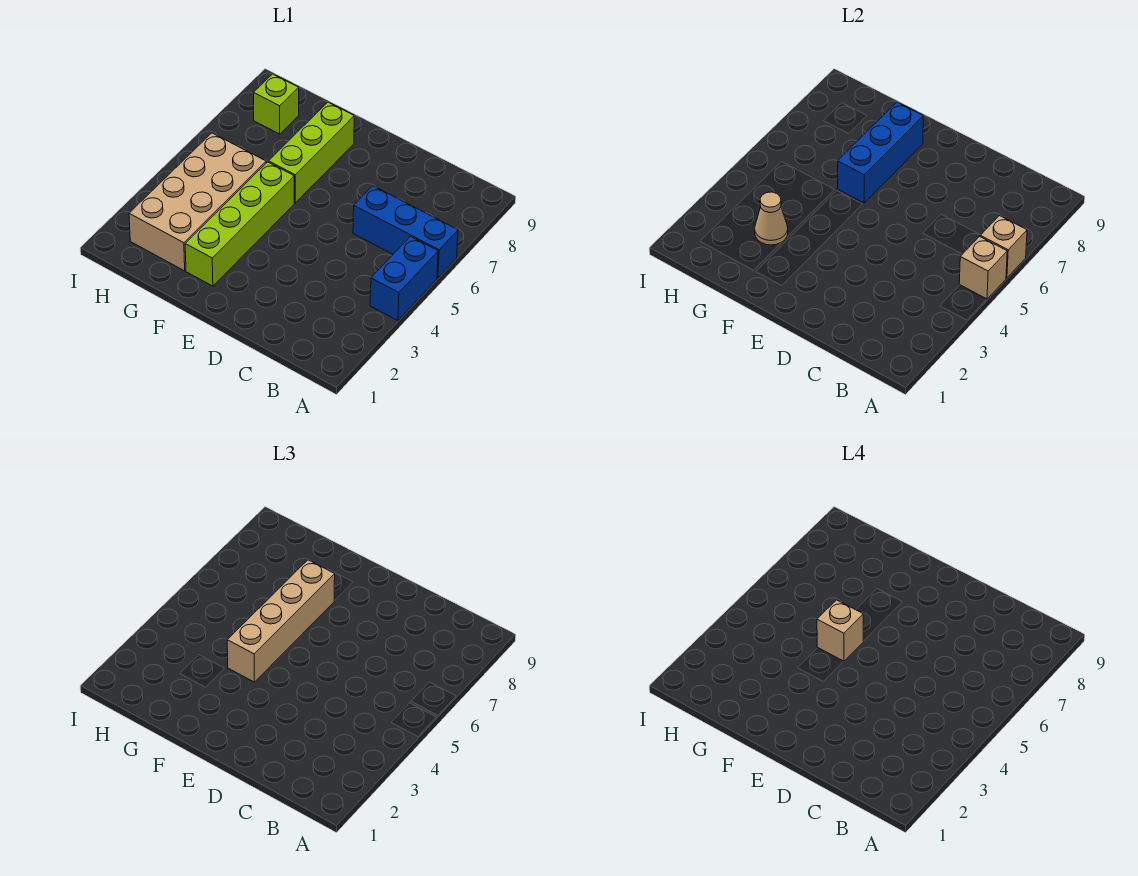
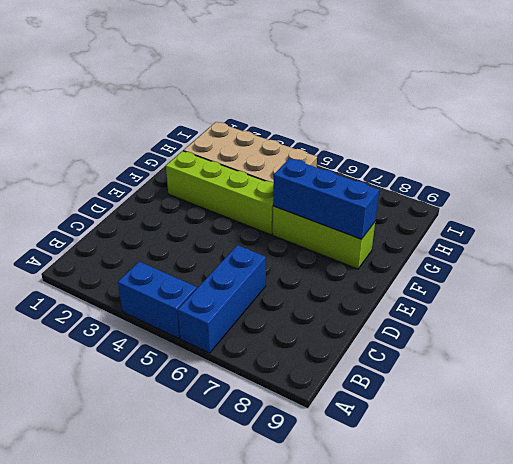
none -> lime 1x1 brick [254,74,299,134]
none -> tan 1x1 brick [959,237,1007,299]
none -> tan 1x1 brick [980,216,1027,278]

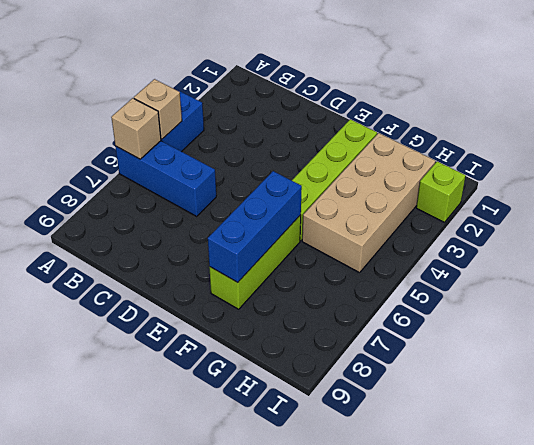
lime 1x1 brick [416,161,466,222] -> lime 1x1 brick moved to [254,74,299,134]
none -> tan 1x1 cone [755,192,788,245]
none -> tan 1x4 brick [227,560,335,682]
none -> tan 1x1 brick [817,600,863,661]

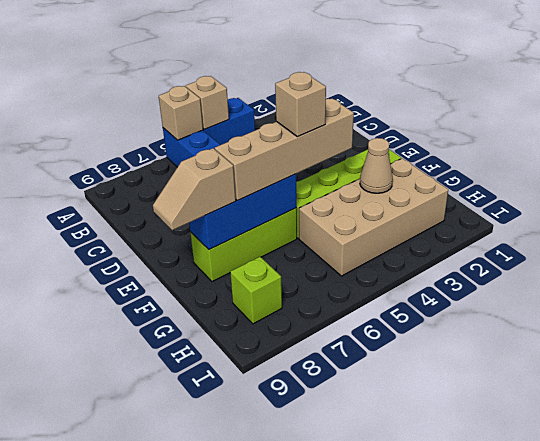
tan 1x2 slope [153,148,236,230] -> none

